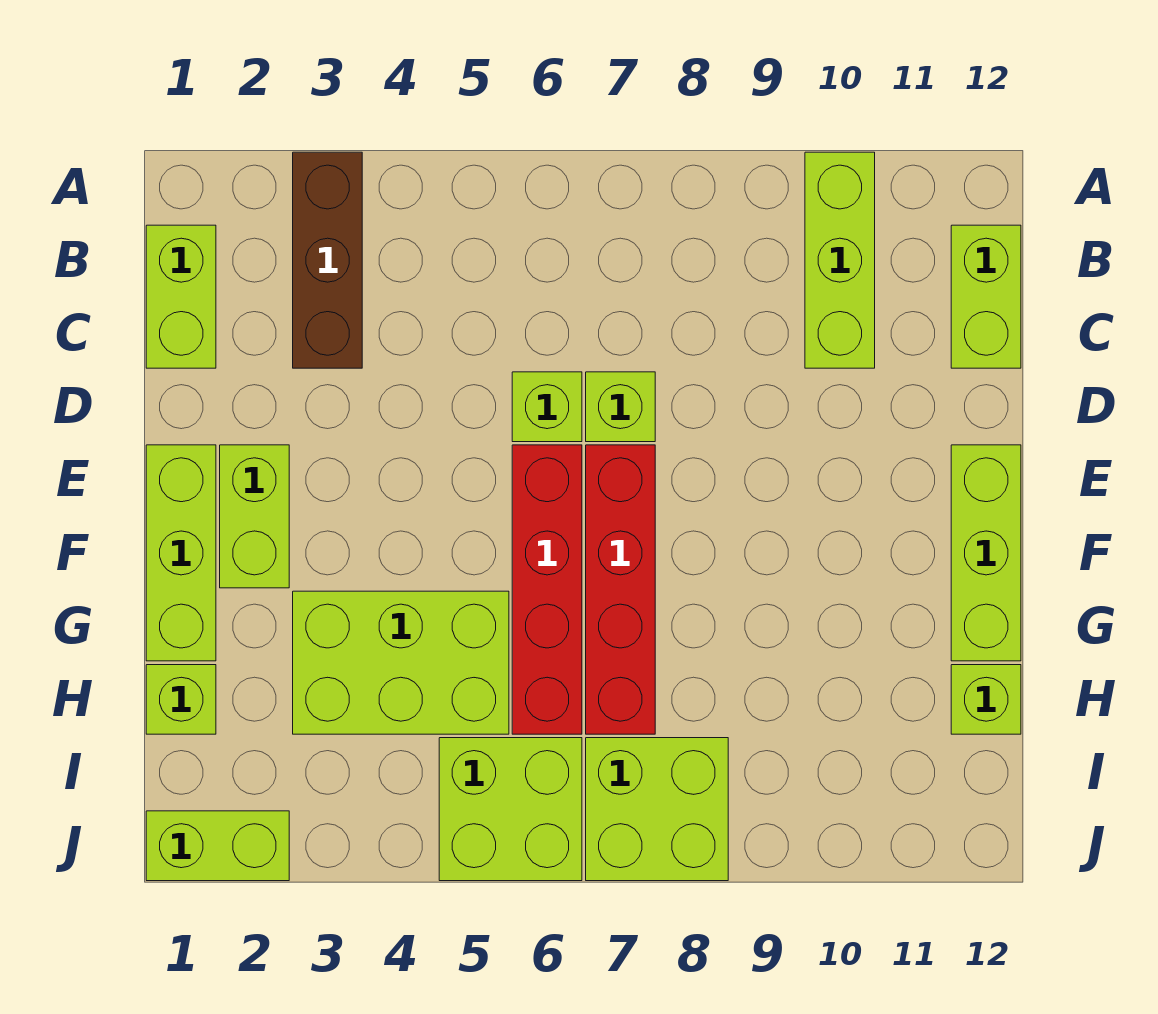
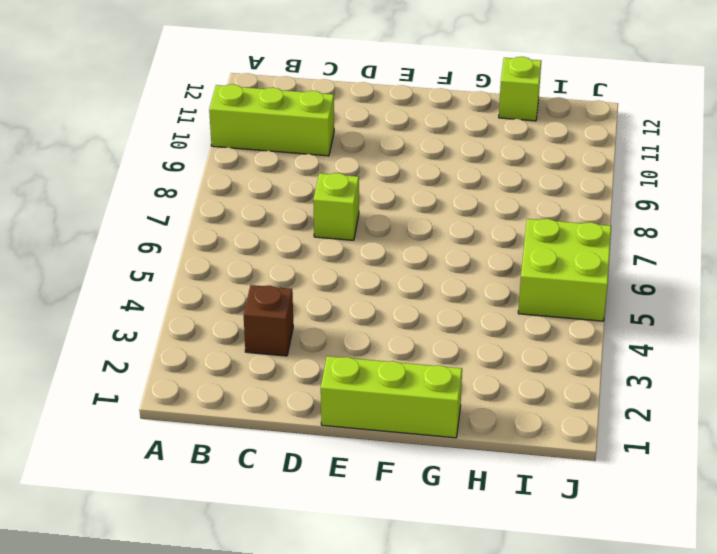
brown 1x1 brick [244,285,293,356] -> brown 1x3 brick [293,152,362,368]
none -> lime 1x2 brick [146,225,216,368]
none -> lime 1x2 brick [951,225,1021,368]
none -> lime 1x1 brick [512,372,582,442]

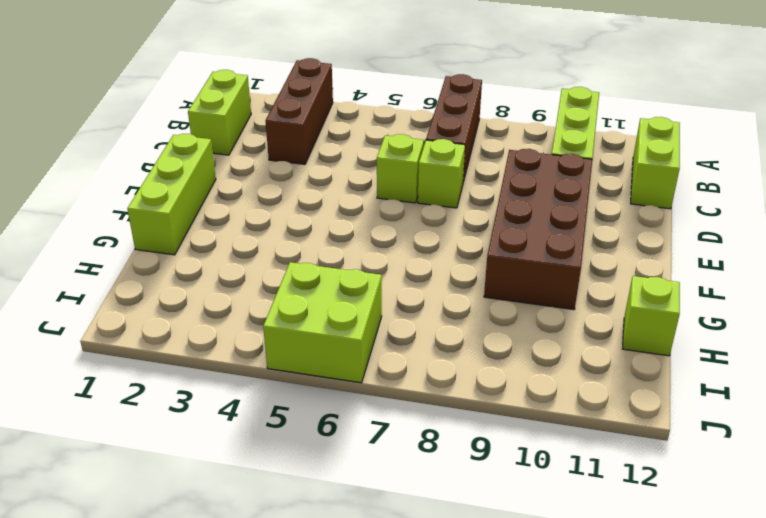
brown 1x3 brick [426,74,482,182] -> none
brown 2x4 brick [484,149,592,310] -> none
none -> lime 1x2 brick [220,445,289,588]
none -> red 1x4 brick [512,445,582,734]
none -> red 1x4 brick [586,445,655,734]

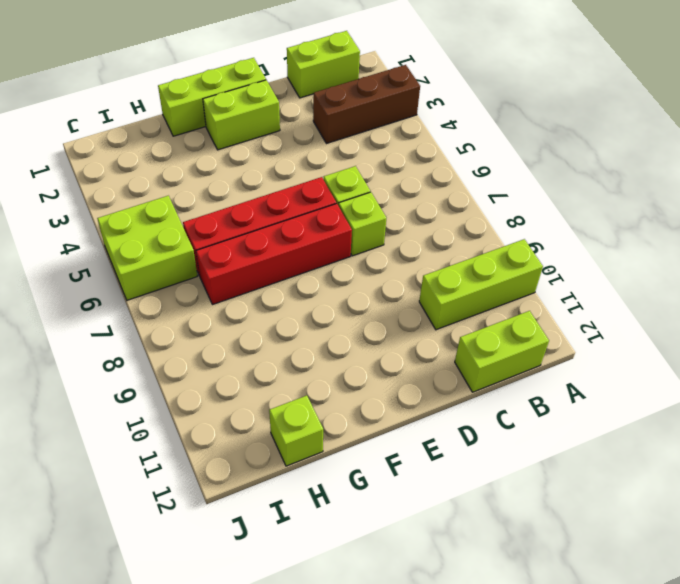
none -> lime 1x3 brick [951,445,1021,661]
none -> lime 2x3 brick [293,591,509,734]
none -> lime 1x1 brick [146,665,216,734]

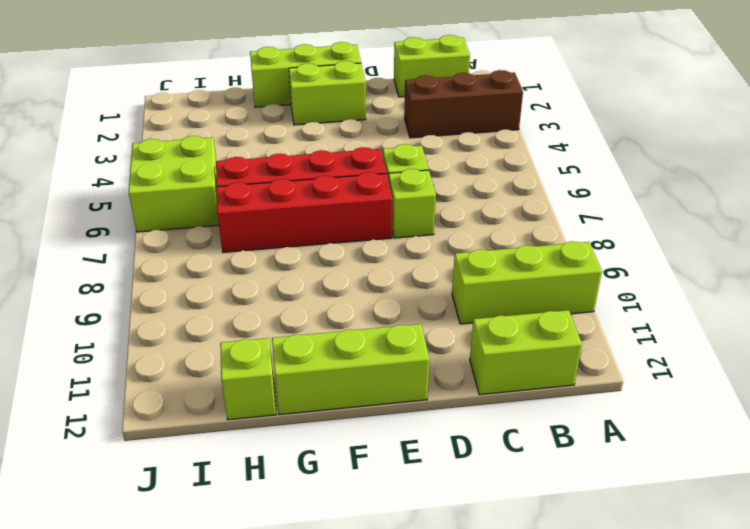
none -> lime 2x3 brick [293,591,509,734]
none -> lime 1x1 brick [146,665,216,734]
none -> lime 2x2 brick [586,738,728,881]

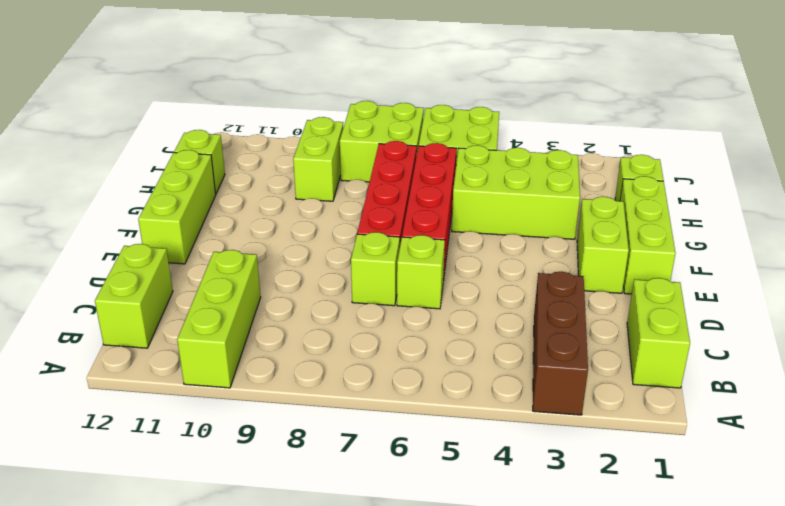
lime 1x2 brick [293,117,343,201] -> lime 1x2 brick turned to [146,811,289,881]

